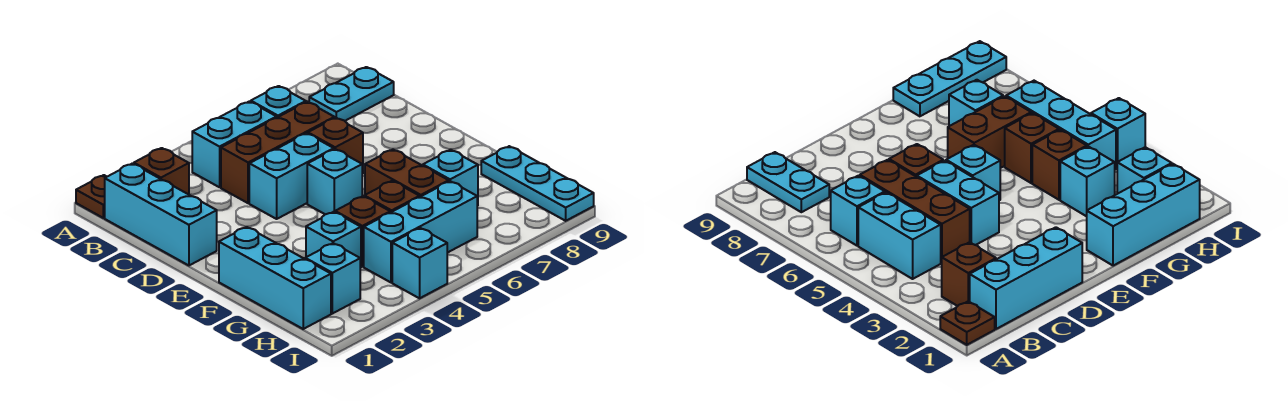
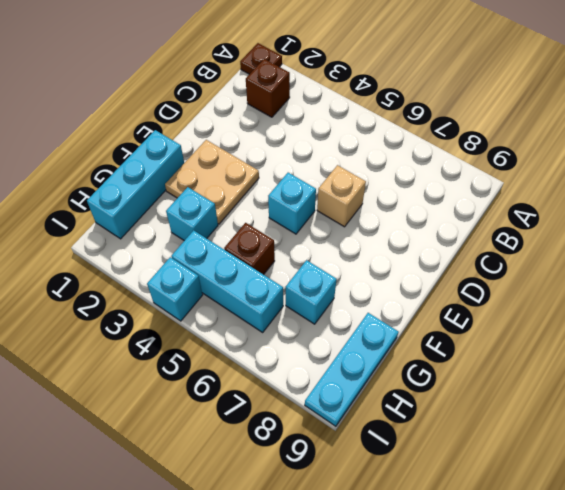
tan 1x1 brick [317,165,366,227] -> brown 1x1 brick [308,118,363,174]
tan 2x2 plate [165,140,259,224] -> none
none -> cyan 1x3 brick [105,163,217,265]
none -> cyan 1x2 brick [192,101,277,187]
none -> cyan 1x1 brick [251,86,306,117]

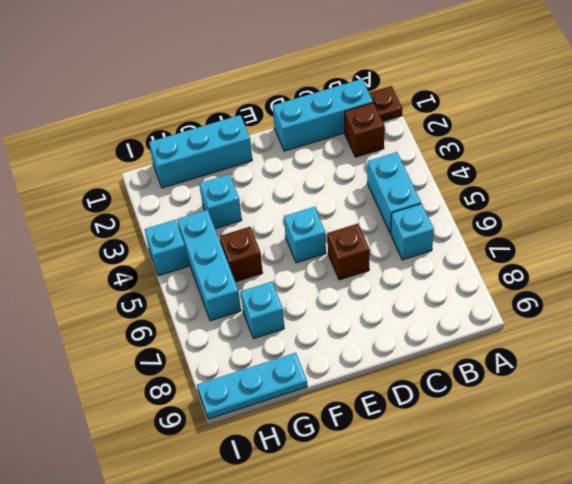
none -> cyan 1x2 plate [309,67,394,121]
none -> brown 1x3 brick [221,102,334,203]
none -> cyan 1x2 brick [249,133,334,219]

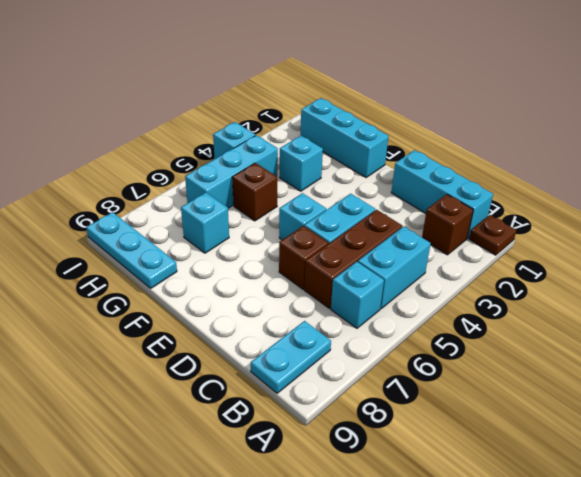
none -> brown 1x2 brick [365,150,449,197]
none -> brown 1x1 brick [335,196,390,267]
none -> cyan 1x1 brick [305,243,360,314]

